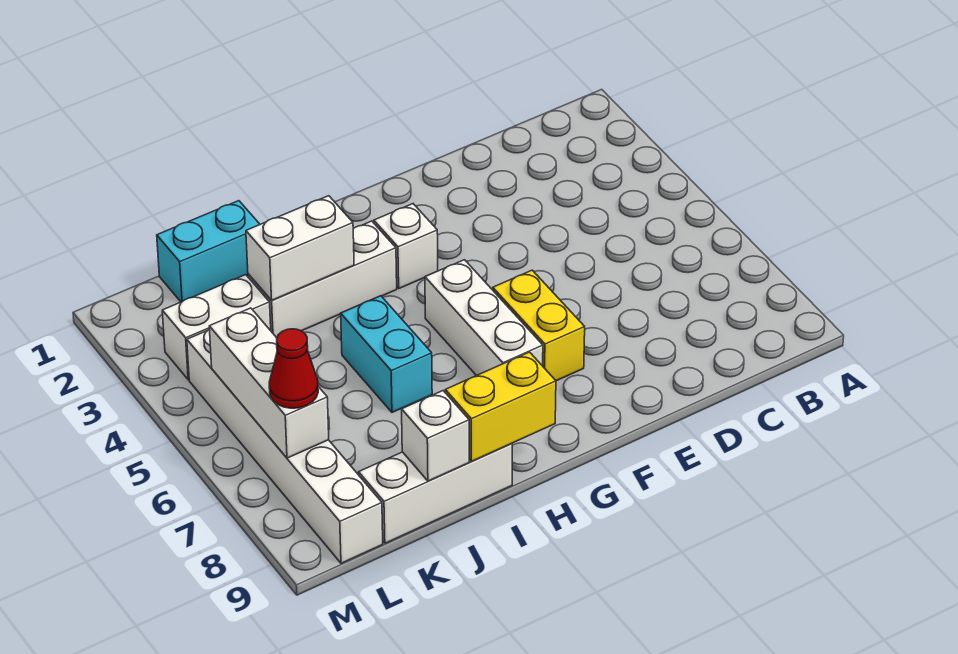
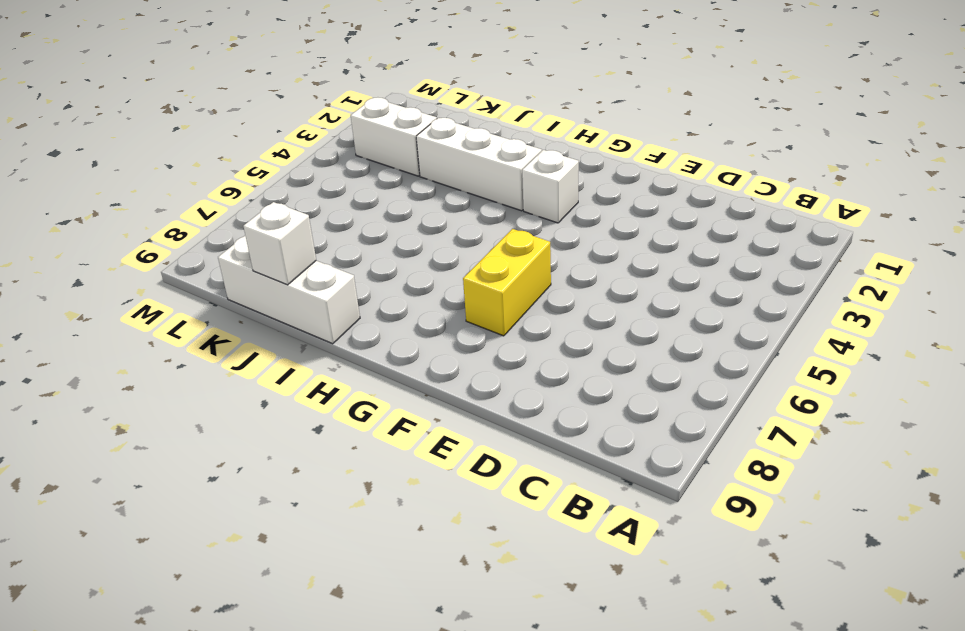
none -> white 1x3 brick [425,260,543,376]
none -> cyan 1x2 brick [341,296,432,412]
none -> cyan 1x2 brick [157,201,260,302]

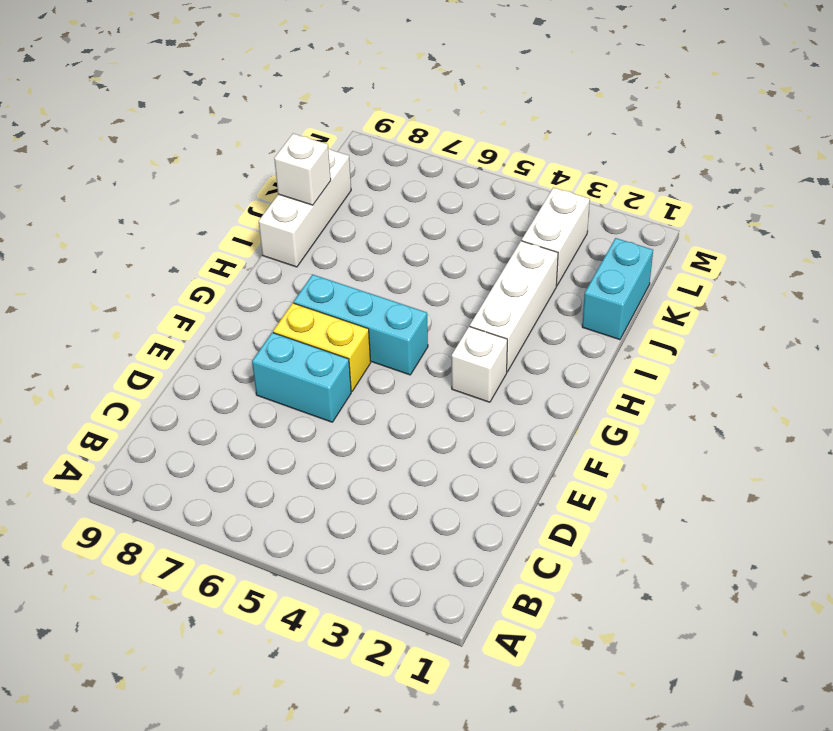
cyan 1x2 brick [252,332,351,422] -> cyan 1x2 brick moved to [341,296,432,412]
cyan 1x3 brick [294,274,428,375] -> white 1x3 brick [425,260,543,376]
none -> white 1x6 brick [187,329,383,563]
none -> yellow 1x2 brick [445,352,556,461]
none -> white 1x2 brick [246,196,354,300]

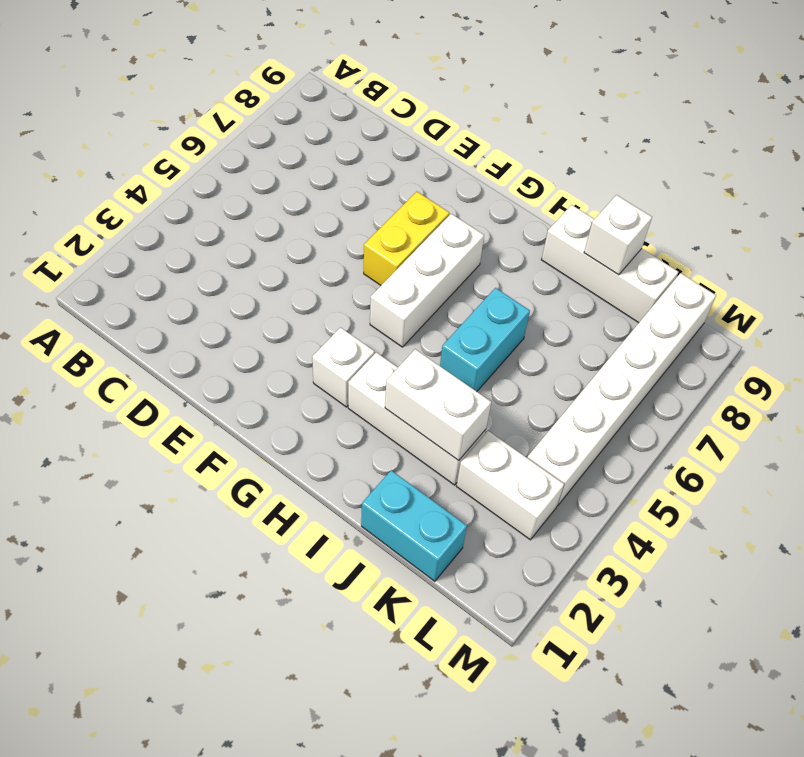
none -> yellow 1x2 brick [445,352,556,461]
none -> white 1x3 brick [209,308,329,458]
none -> red 1x1 cone [269,329,318,408]

